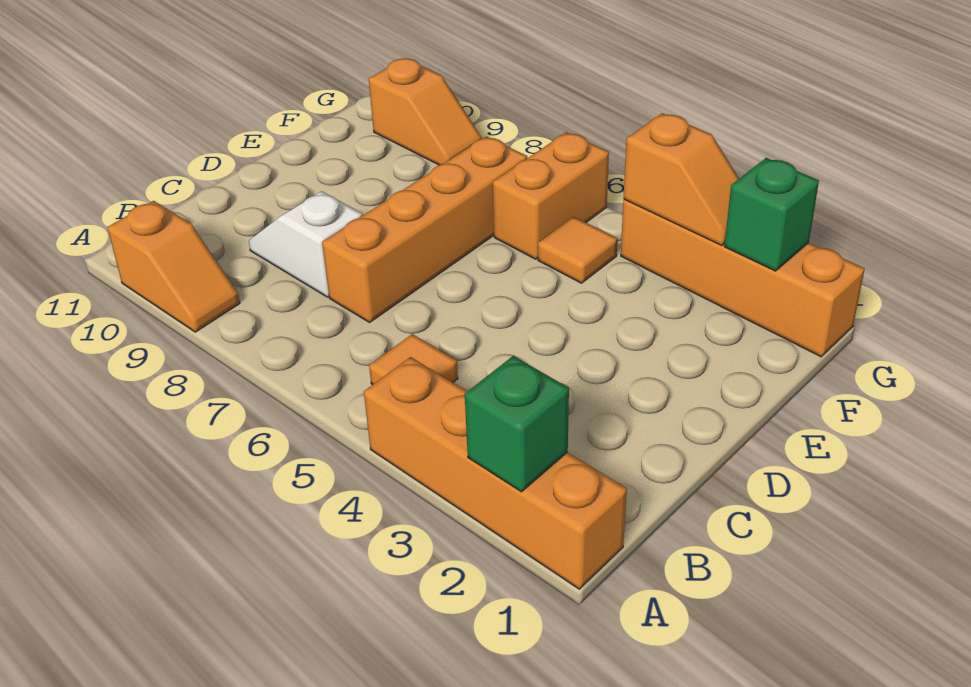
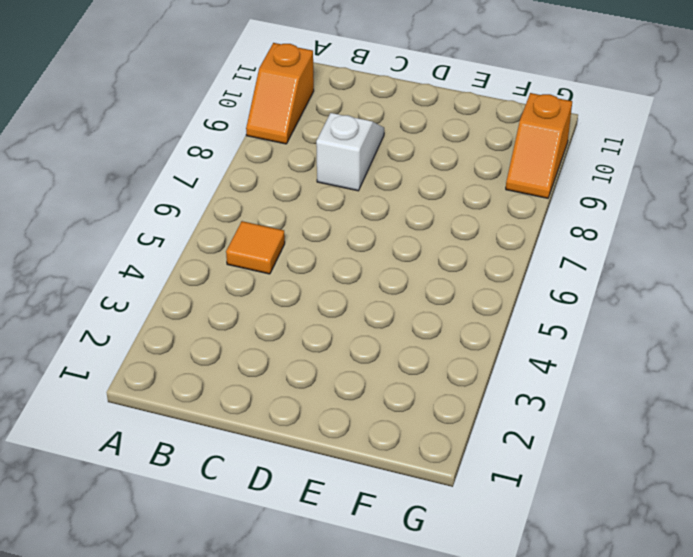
none -> orange 1x4 brick [364,357,627,589]
none -> orange 1x4 brick [322,137,527,322]
none -> orange 1x1 tile [538,217,617,283]

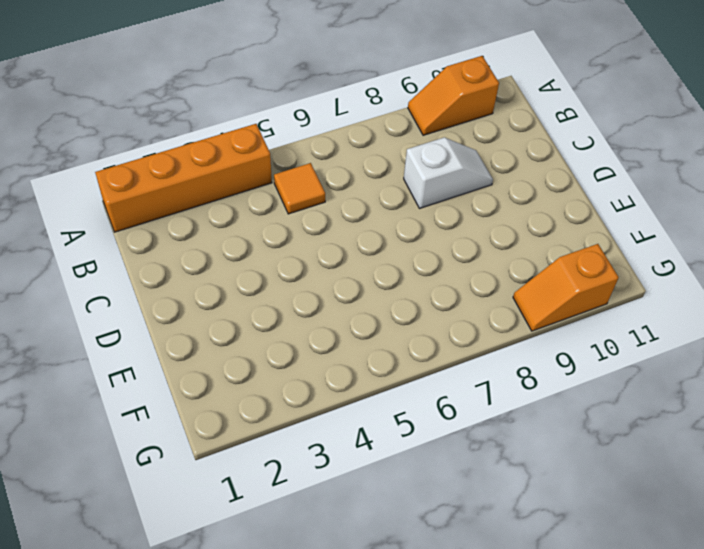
none -> orange 1x4 brick [322,137,527,322]
none -> orange 1x1 tile [538,217,617,283]
none -> orange 1x2 brick [493,132,609,259]

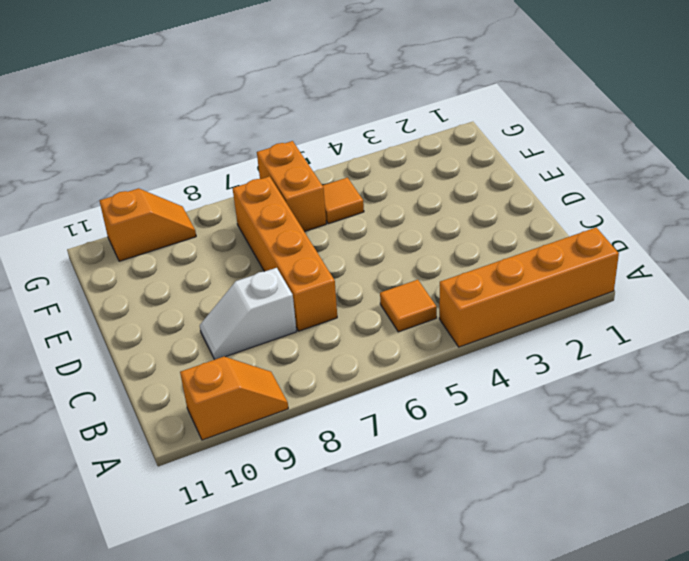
none -> orange 1x4 brick [621,199,865,357]
none -> green 1x1 brick [465,356,569,492]
none -> green 1x1 brick [724,158,819,271]

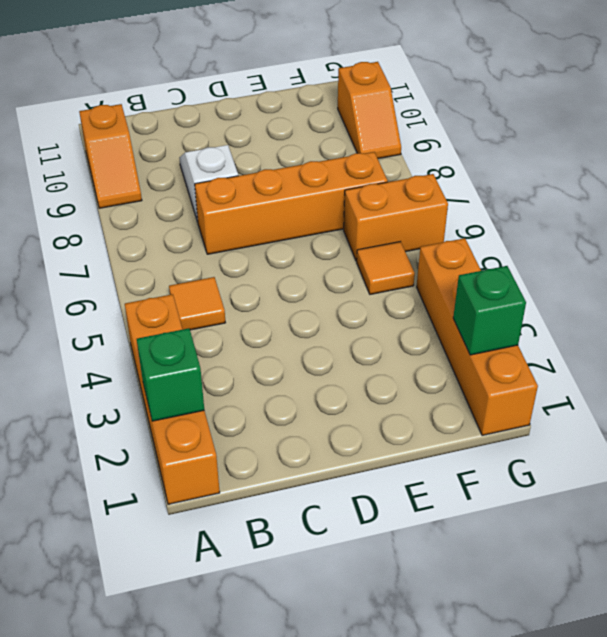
none -> orange 1x2 slope [623,113,739,245]

